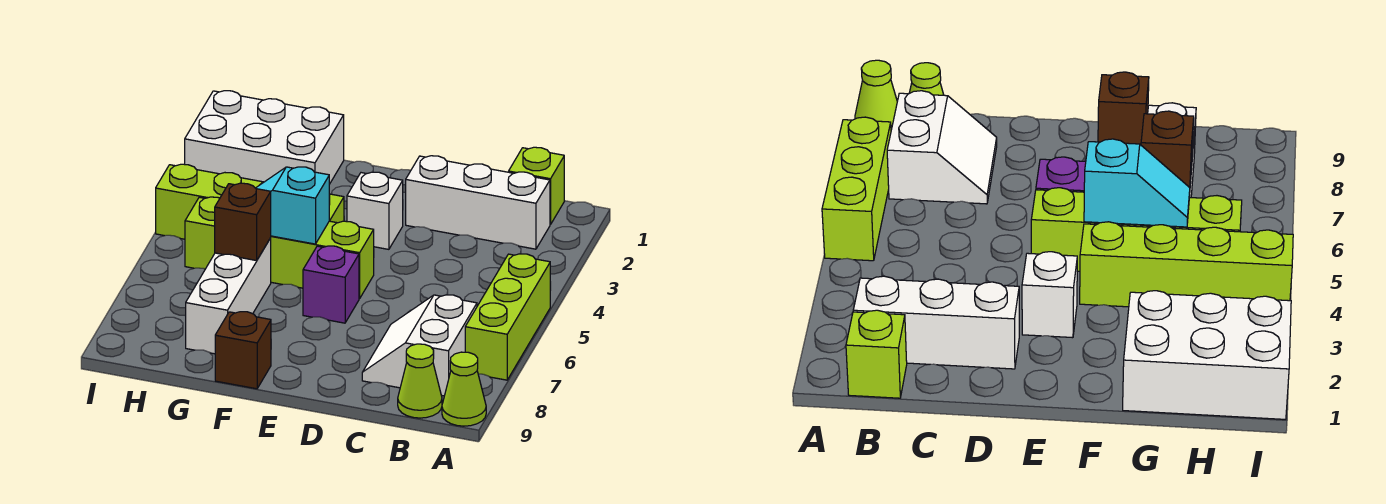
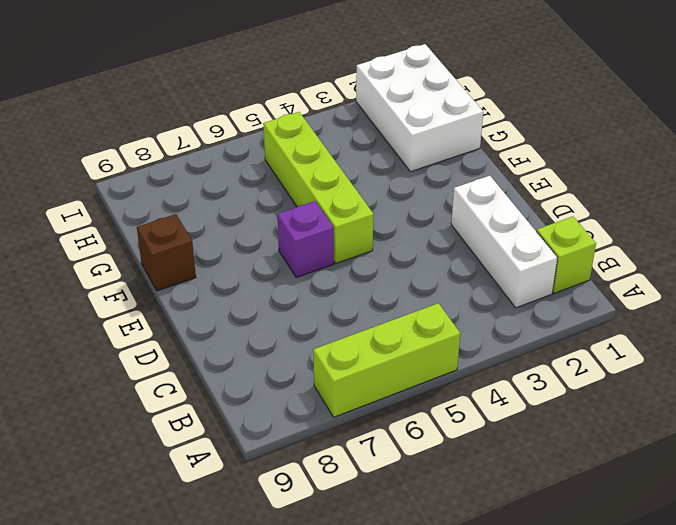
none -> lime 1x1 cone [442,352,486,426]
none -> white 2x2 slope [362,295,477,396]
none -> lime 1x1 cone [398,344,442,418]

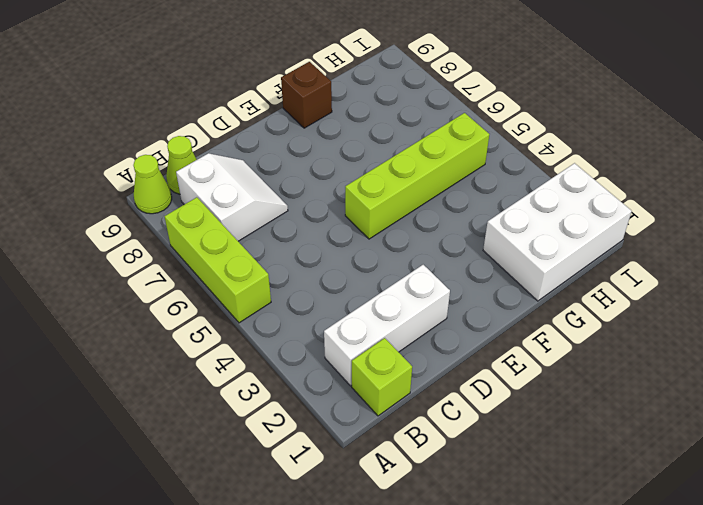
none -> white 1x1 brick [347,172,403,249]
none -> purple 1x1 brick [303,246,359,323]
none -> lime 1x4 brick [156,164,344,239]

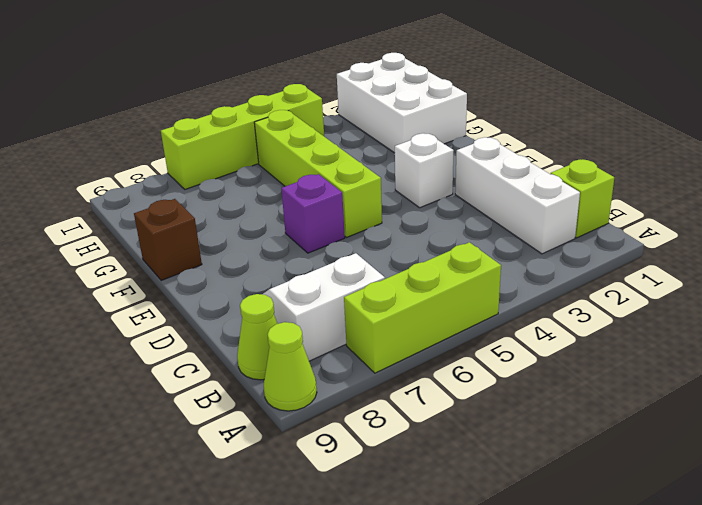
lime 1x4 brick [161,84,324,189] -> lime 1x4 brick turned to [156,164,344,239]
none -> white 1x3 brick [186,238,271,354]
none -> cyan 1x2 slope [256,167,329,244]
none -> brown 1x1 brick [215,183,271,261]

